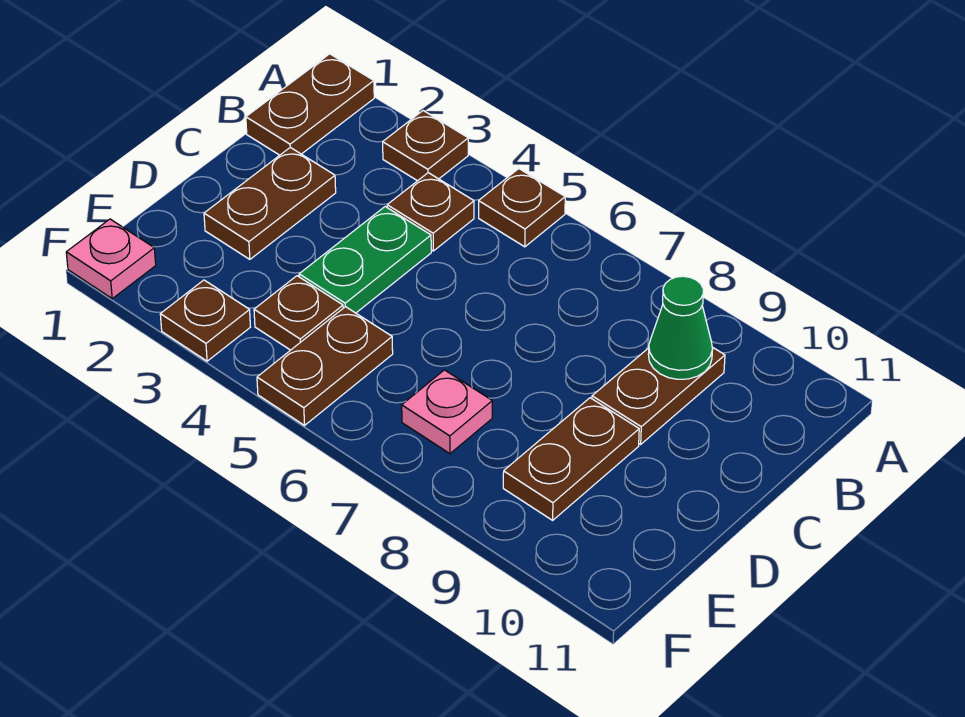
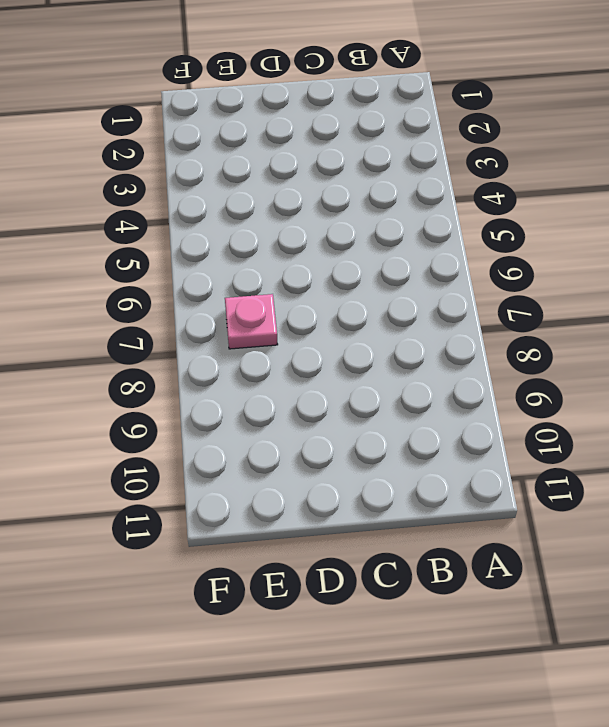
none -> brown 1x2 plate [246,54,374,155]
none -> brown 1x1 plate [383,111,468,181]
none -> brown 1x1 plate [479,169,565,247]

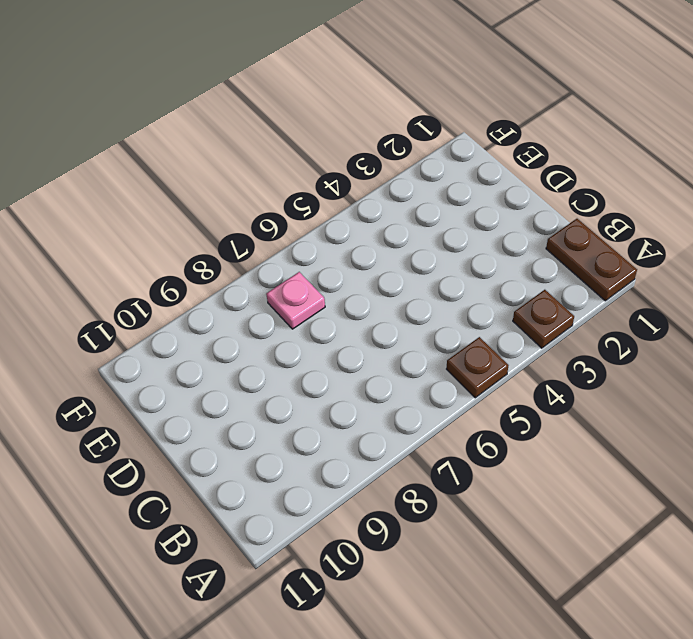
none -> brown 1x1 plate [387,173,474,251]
none -> brown 1x2 plate [592,347,725,444]
none -> brown 1x2 plate [204,147,336,259]

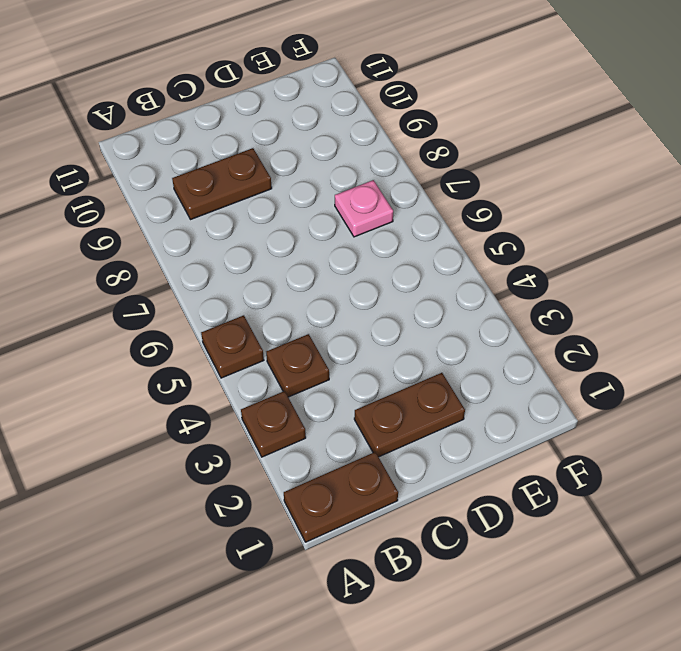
none -> green 1x2 plate [299,207,431,313]
none -> brown 1x2 plate [503,398,639,520]
none -> brown 1x1 plate [254,276,343,350]

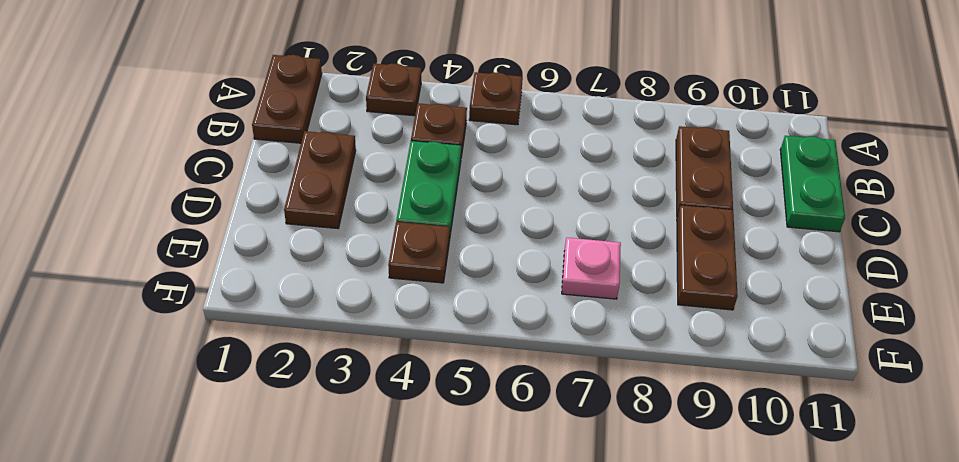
green 1x2 plate [780,136,845,232] -> none
none -> brown 1x2 plate [257,307,393,425]
none -> pink 1x1 plate [66,219,156,298]
none -> brown 1x1 plate [160,280,250,361]

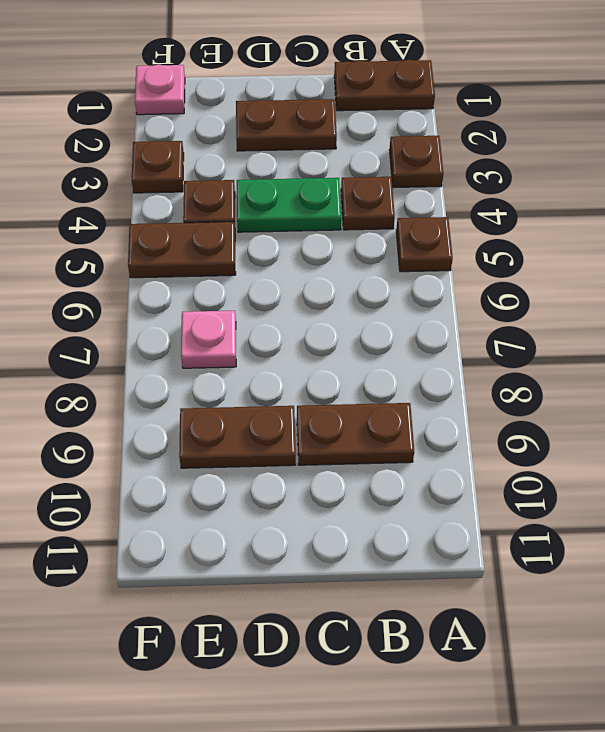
none -> green 1x1 cone [648,276,712,379]

